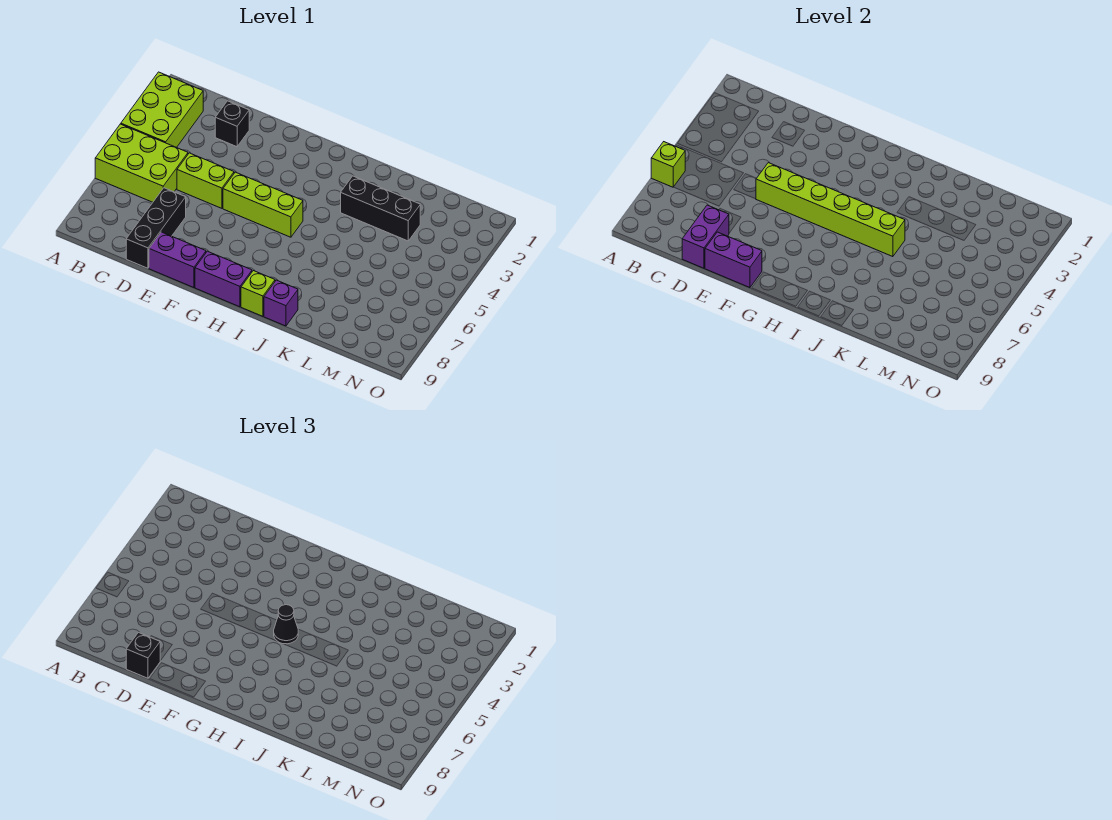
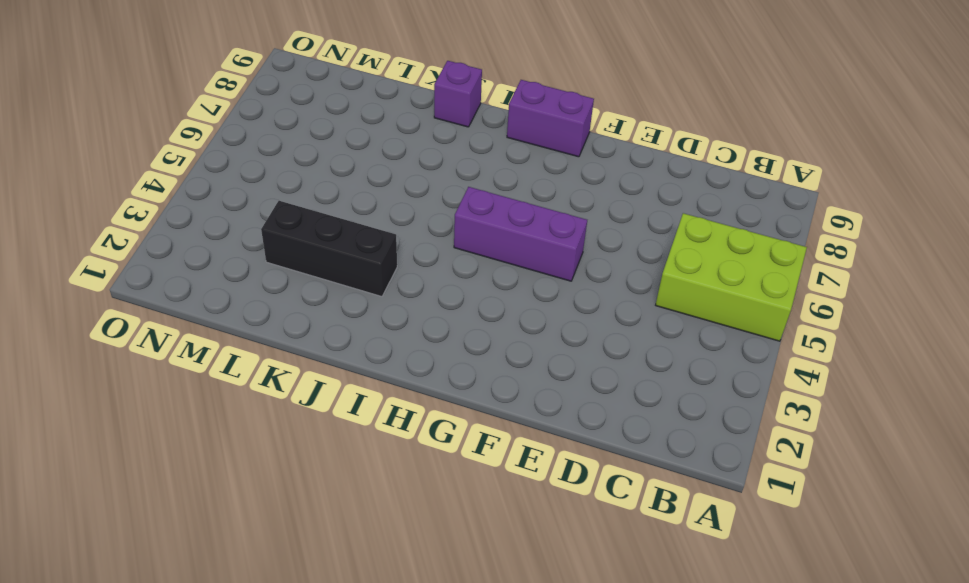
purple 1x3 brick [454,187,587,281] -> lime 1x3 brick [223,172,303,237]
none -> lime 2x3 brick [121,72,203,148]
none -> black 1x1 brick [215,101,249,147]
none -> lime 1x2 brick [177,153,234,208]

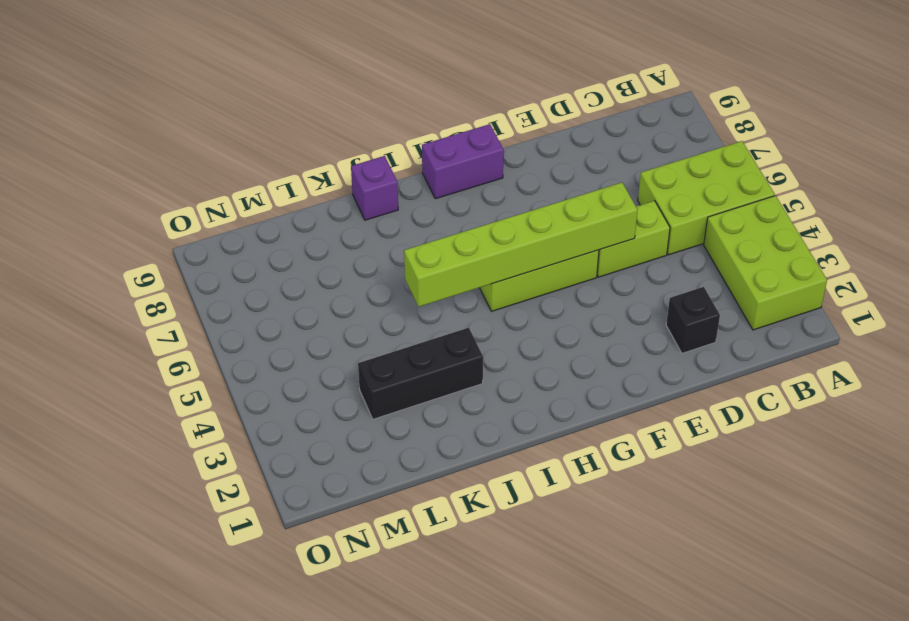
none -> black 1x3 brick [126,188,186,268]
none -> purple 1x2 brick [149,232,206,288]
none -> lime 1x1 brick [241,271,275,316]

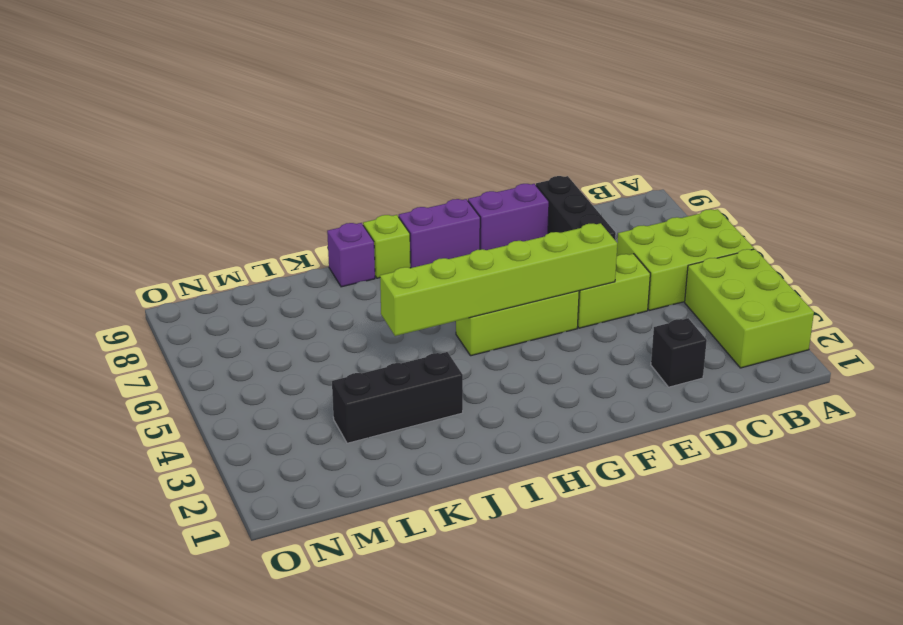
none -> lime 1x1 brick [651,142,685,187]
none -> purple 1x2 brick [682,205,729,268]
none -> purple 1x2 brick [705,232,762,288]

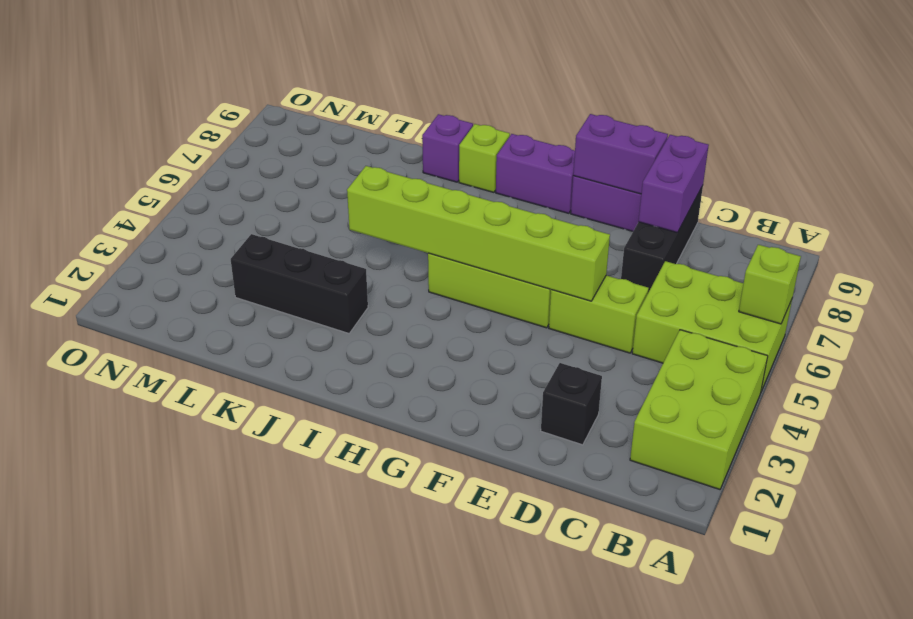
none -> black 1x1 brick [126,633,160,678]
none -> black 1x1 cone [274,605,298,644]

